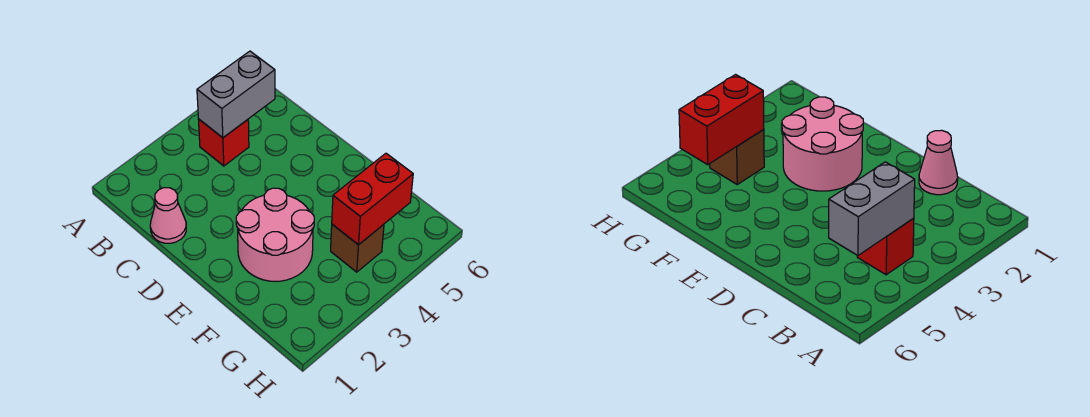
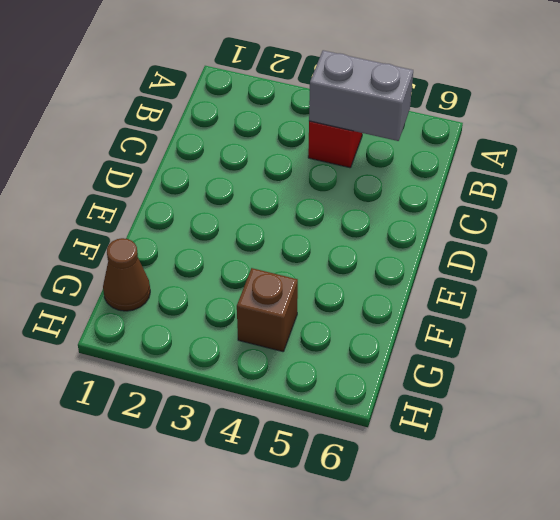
brown 1x1 cone [103,238,150,311] -> none
none -> pink 1x1 cone [150,188,186,243]
none -> pink 2x2 round brick [236,188,314,281]

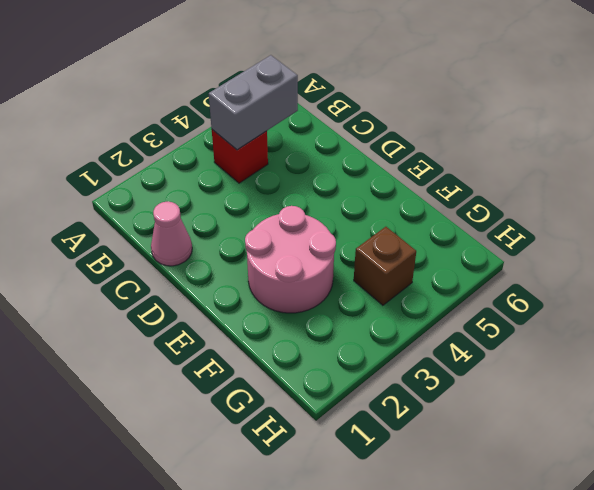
none -> red 1x2 brick [332,153,413,245]

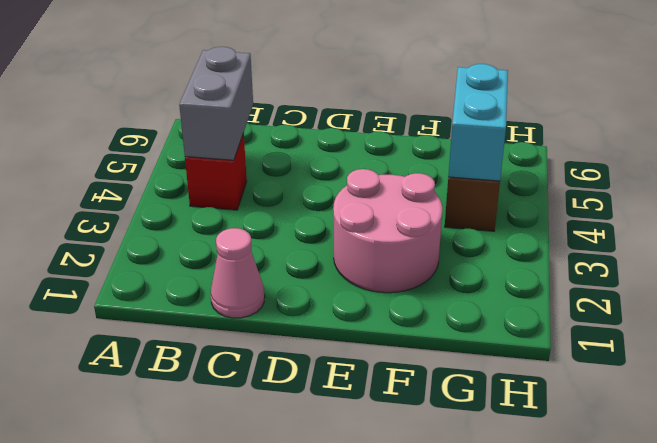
cyan 1x2 brick [448,64,508,181] -> red 1x2 brick [332,153,413,245]

